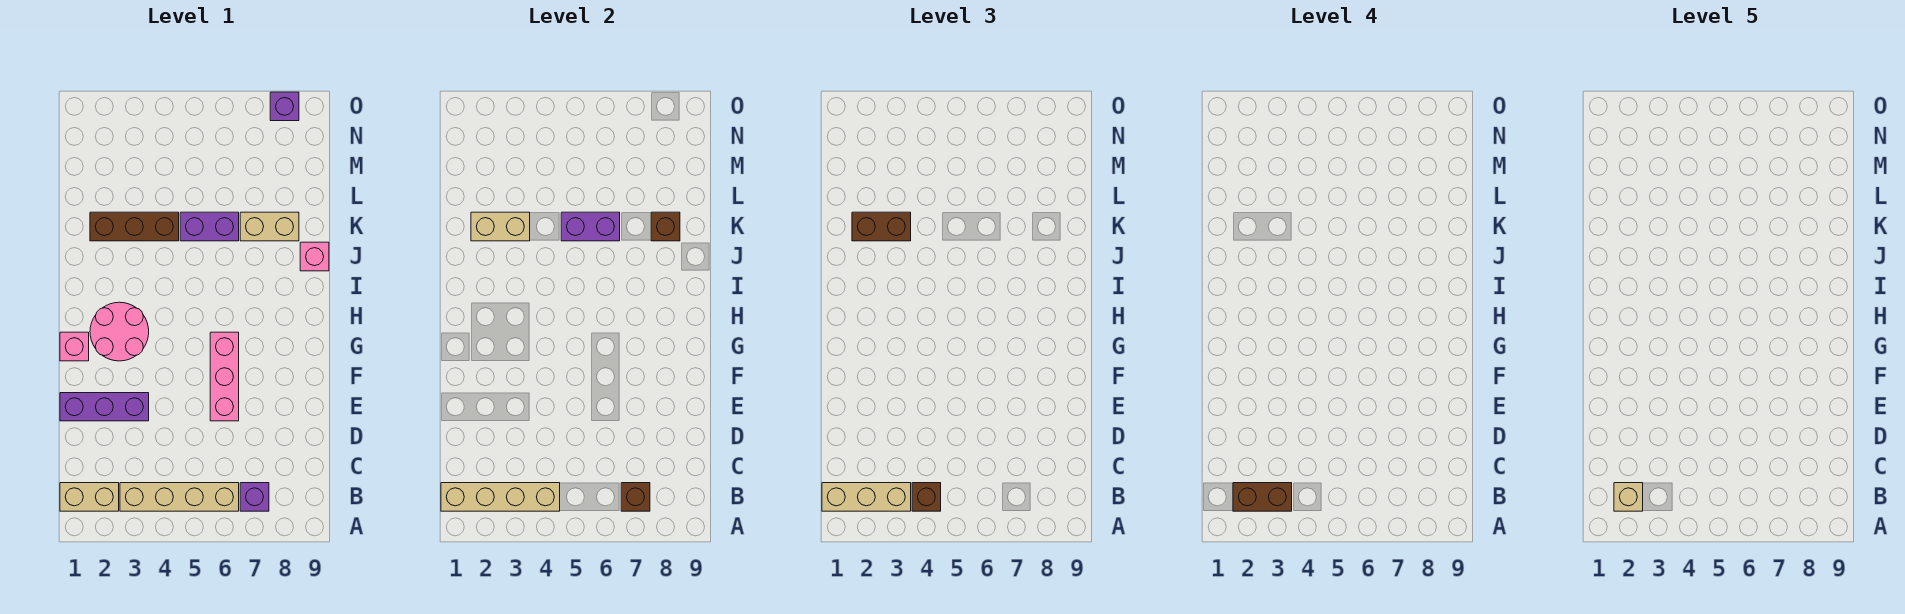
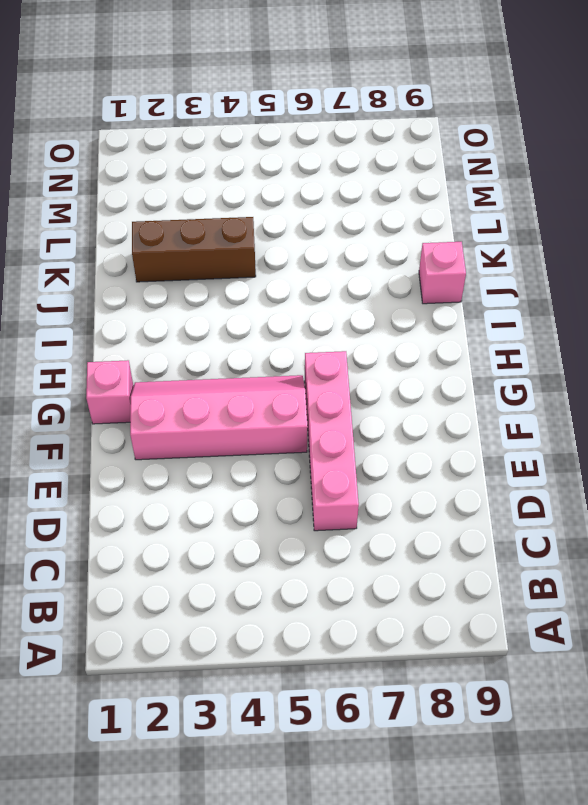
pink 1x4 brick [305,351,359,531] -> pink 1x3 brick [210,332,239,421]
pink 2x4 slope [130,375,308,460] -> pink 2x2 round brick [90,302,149,361]
none -> tan 1x2 brick [60,483,119,511]
none -> tan 1x4 brick [120,483,239,511]
none -> purple 1x1 brick [240,483,269,511]

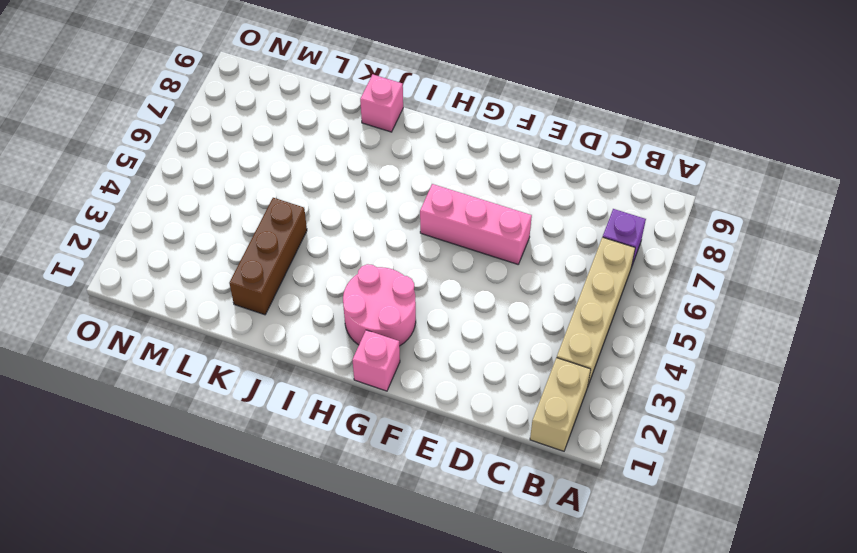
none -> purple 1x3 brick [60,393,149,421]
none -> purple 1x2 brick [180,212,239,241]
none -> tan 1x2 brick [240,212,299,241]

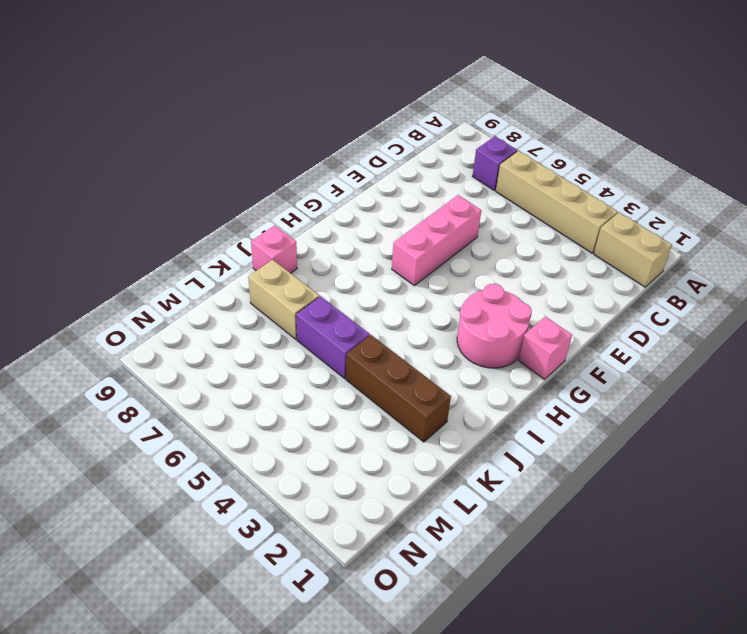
none -> purple 1x3 brick [60,393,149,421]
none -> purple 1x1 brick [270,92,299,121]
none -> tan 1x4 brick [441,483,560,511]

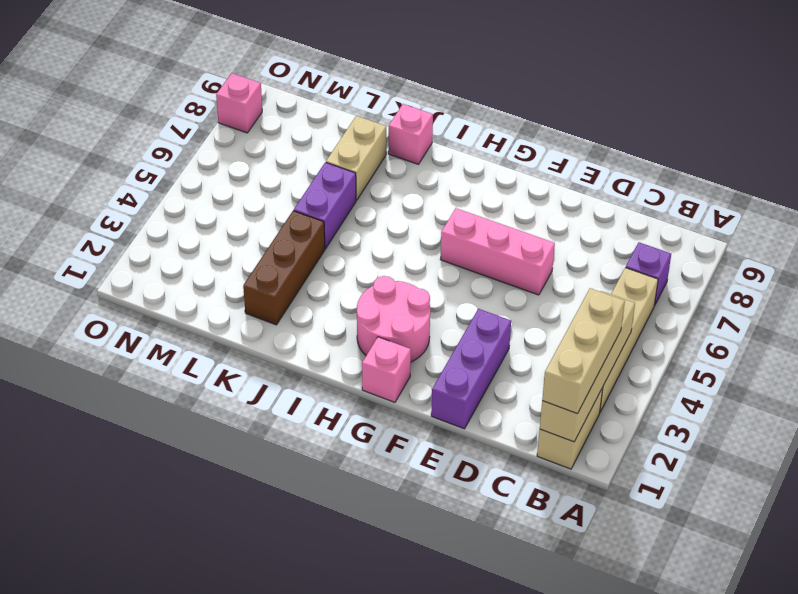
pink 1x1 brick [216,73,262,133] -> purple 1x1 brick [270,92,299,121]
none -> brown 1x1 brick [621,483,650,511]
none -> tan 1x2 brick [471,212,530,241]
none -> purple 1x2 brick [561,212,620,241]

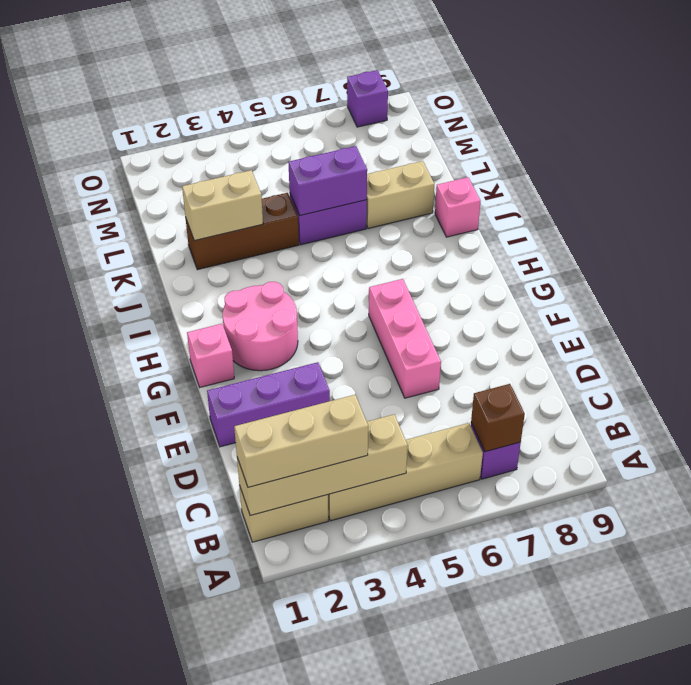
none -> brown 1x1 brick [651,212,680,241]
none -> brown 1x1 brick [912,483,941,511]
none -> brown 1x2 brick [852,212,911,241]

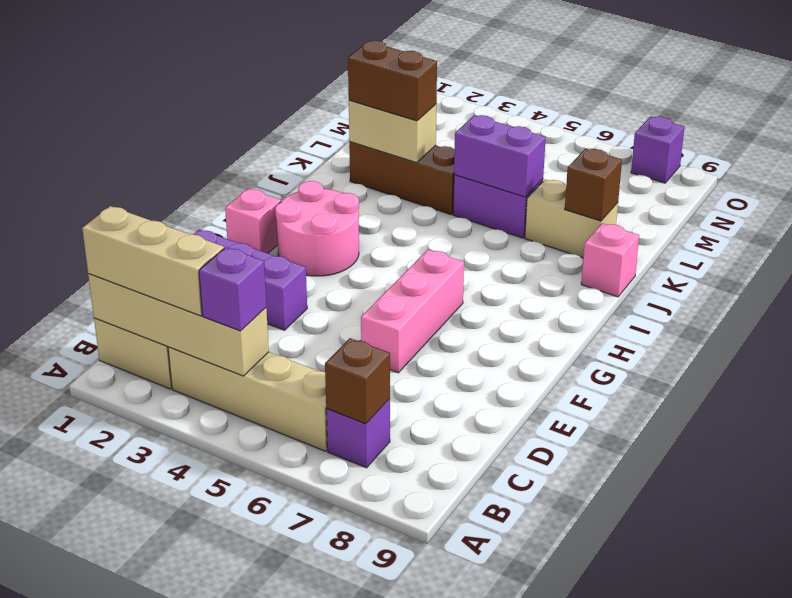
purple 1x1 brick [199,247,266,331] -> brown 1x1 brick [912,483,941,511]
none -> brown 1x2 brick [1233,483,1292,511]
none -> tan 1x1 brick [1614,483,1643,511]

